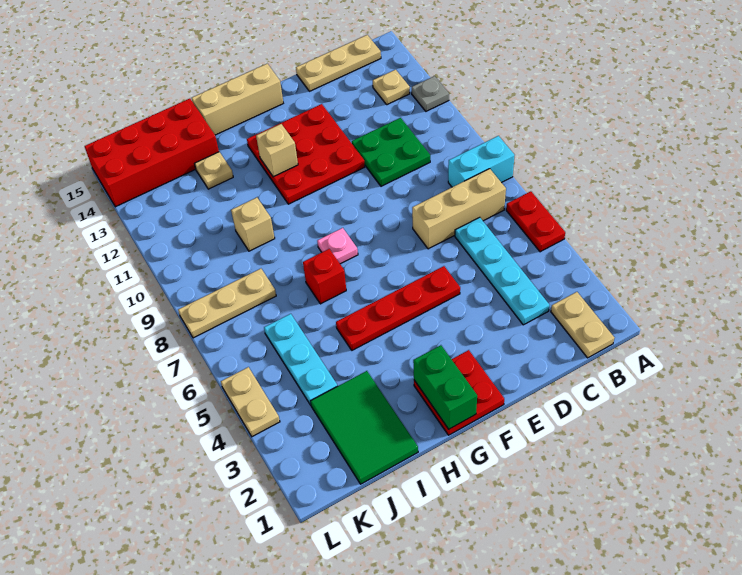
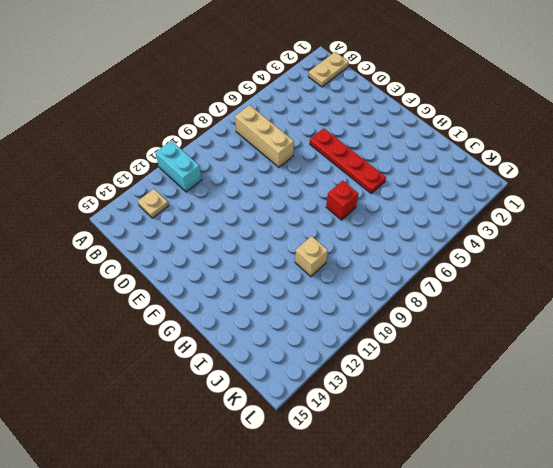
cyan 1x2 brick [155,141,202,192] -> cyan 1x2 brick moved to [448,136,515,187]
none -> red 1x2 plate [506,191,565,252]
none -> grey 1x1 plate [412,76,449,111]
none -> tan 1x3 plate [296,35,381,91]

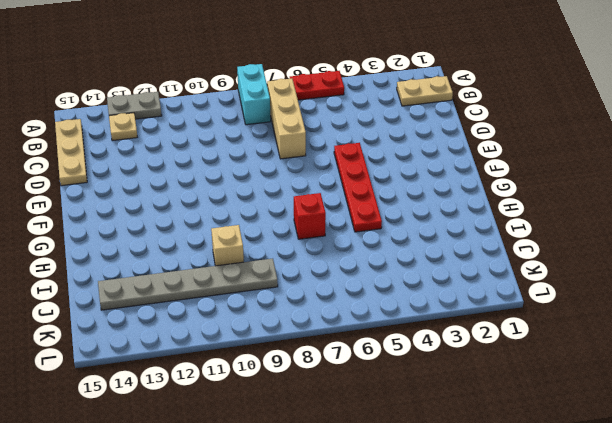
grey 1x2 plate [107,92,162,119] -> grey 1x1 plate [412,76,449,111]
grey 1x6 plate [98,259,278,310] -> red 2x4 brick [84,99,219,207]
none -> cyan 1x4 plate [455,217,550,325]
none -> green 2x2 plate [352,118,430,186]
none -> red 3x3 plate [247,104,365,204]

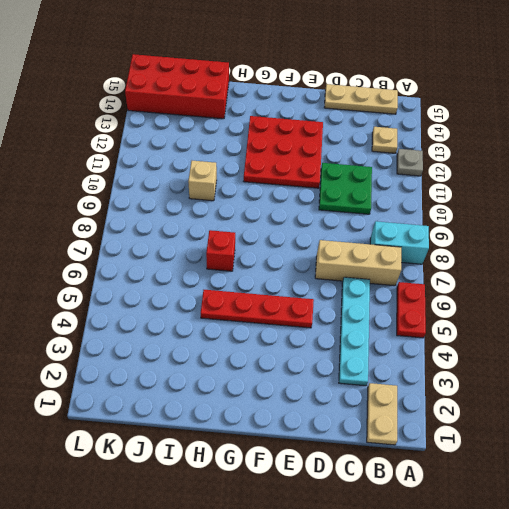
none -> red 2x2 plate [414,350,504,435]
none -> tan 1x3 brick [192,64,283,135]
none -> pink 1x1 plate [317,228,358,264]

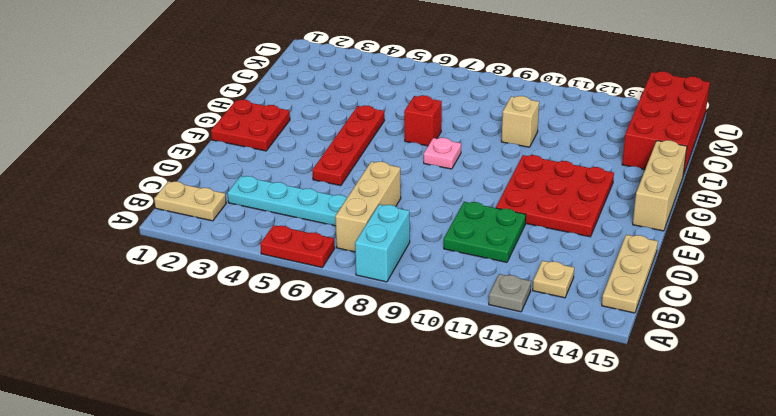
none -> green 2x3 tile [311,371,418,484]
none -> tan 1x1 plate [194,152,233,189]
none -> cyan 1x3 plate [264,314,337,405]

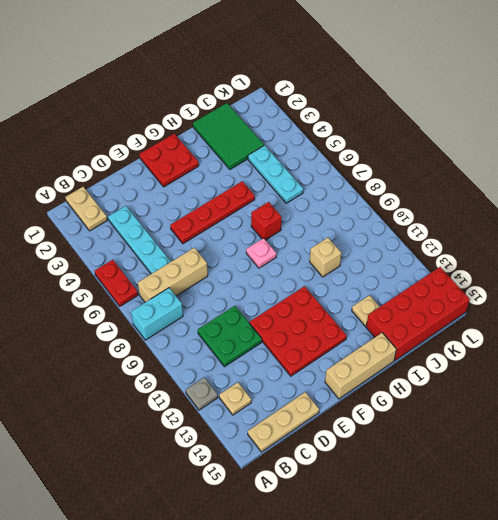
none -> tan 1x3 plate [178,269,276,338]
none -> tan 1x2 plate [221,367,280,437]
none -> green 1x2 brick [413,345,477,429]

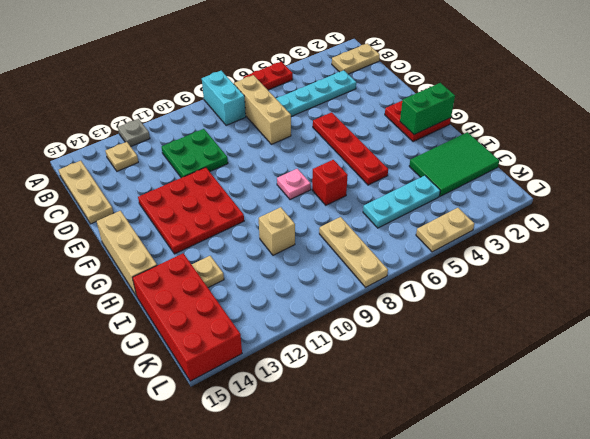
none -> tan 1x1 brick [256,124,298,177]

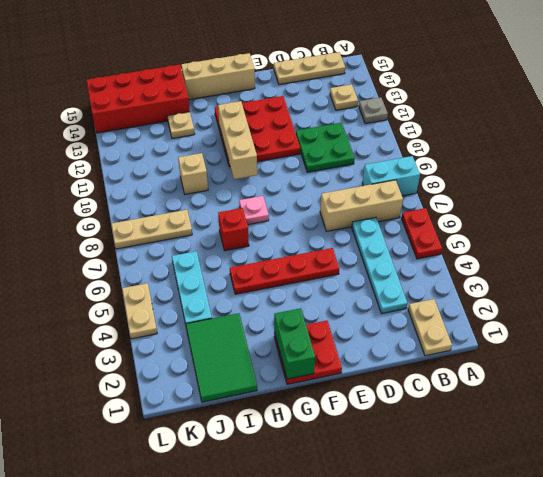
tan 1x3 brick [218,101,257,179] -> tan 1x1 brick [256,124,298,177]

